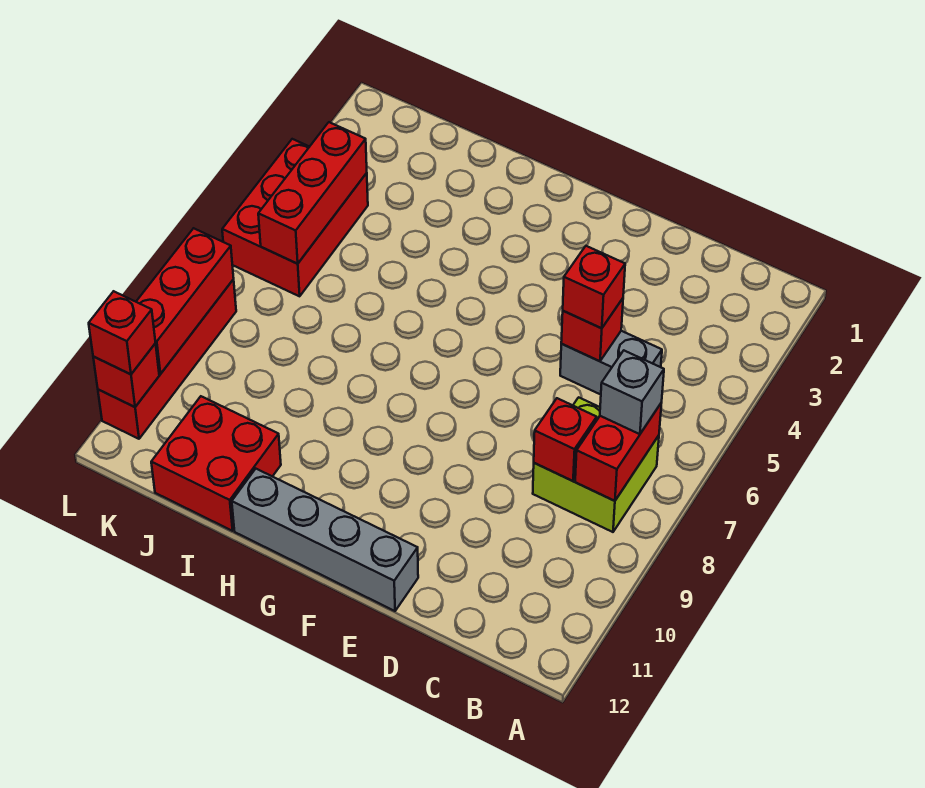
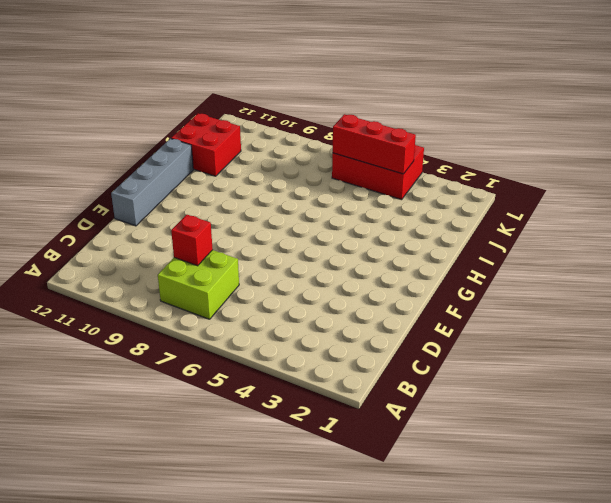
none -> grey 1x2 brick [560,331,662,395]
none -> red 1x4 brick [98,279,236,439]
none -> red 1x2 brick [575,404,661,501]

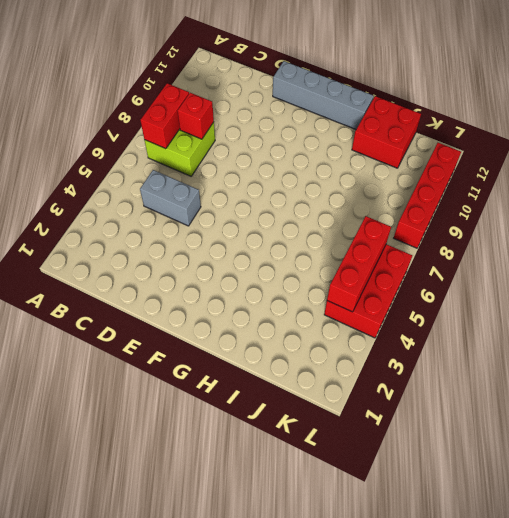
none -> red 1x1 brick [561,299,623,361]
none -> red 1x3 brick [136,228,234,374]
none -> red 1x1 brick [93,343,159,407]

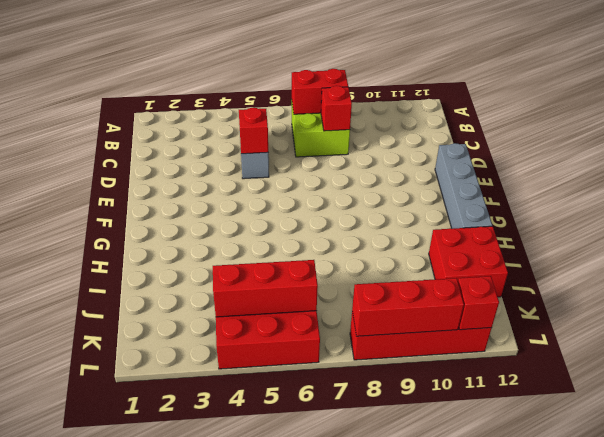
none -> grey 1x1 brick [600,351,664,434]
none -> red 1x1 brick [563,246,625,328]
none -> red 1x1 brick [89,291,156,374]

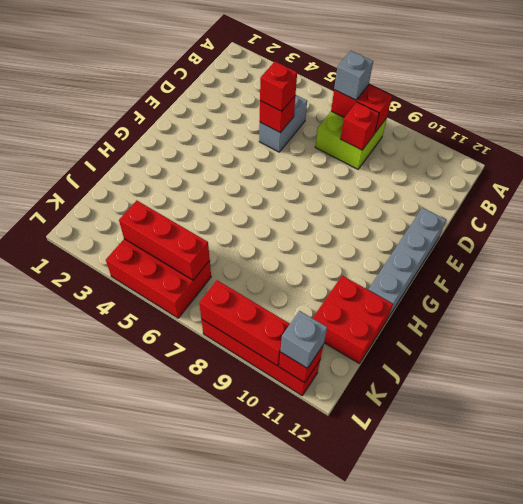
grey 1x1 brick [280,311,327,368] -> red 1x1 brick [89,291,156,374]

